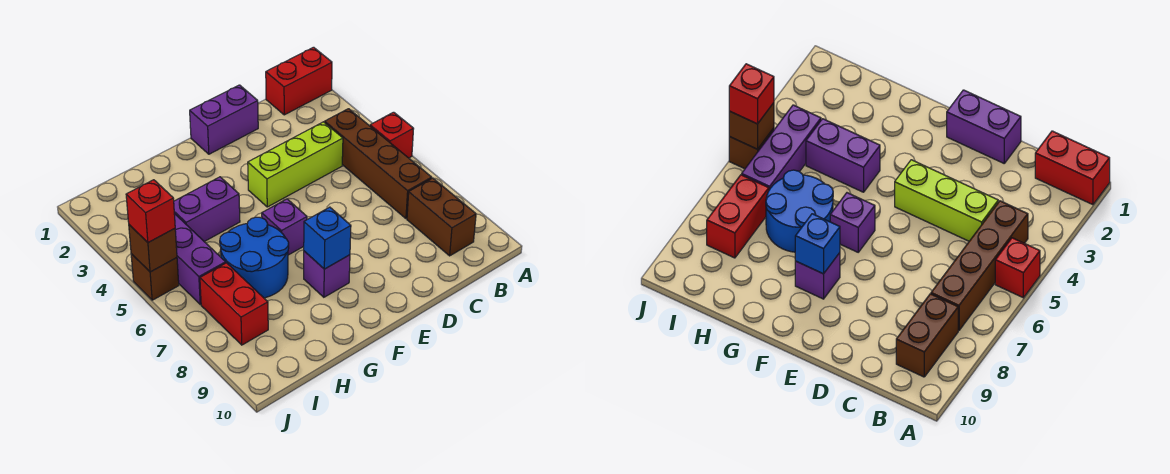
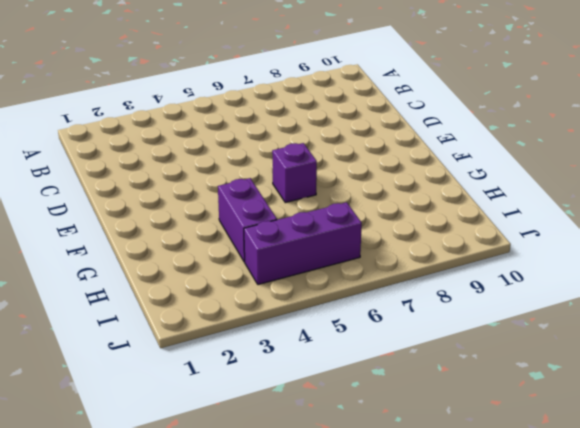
none -> red 1x2 brick [266,47,332,115]
none -> red 1x1 brick [370,112,414,158]
none -> brown 1x4 brick [325,109,432,219]

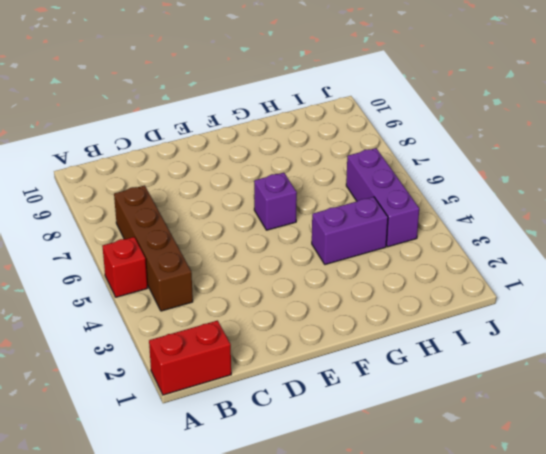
none -> brown 1x2 brick [407,178,476,256]
none -> lime 1x3 brick [248,122,343,207]
none -> purple 1x2 brick [190,85,258,154]

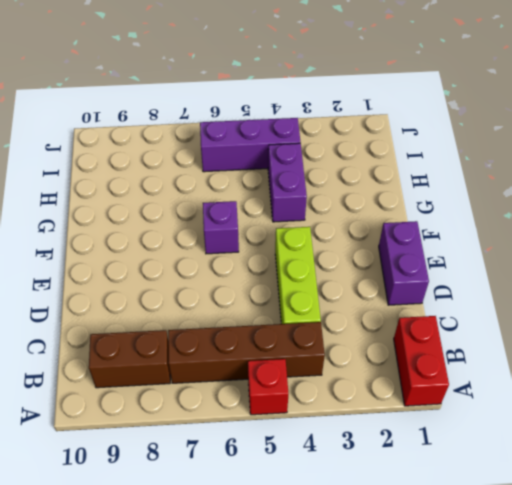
none -> purple 1x1 brick [304,251,350,297]
none -> blue 2x2 round brick [220,217,289,298]
none -> red 1x2 brick [200,263,268,345]

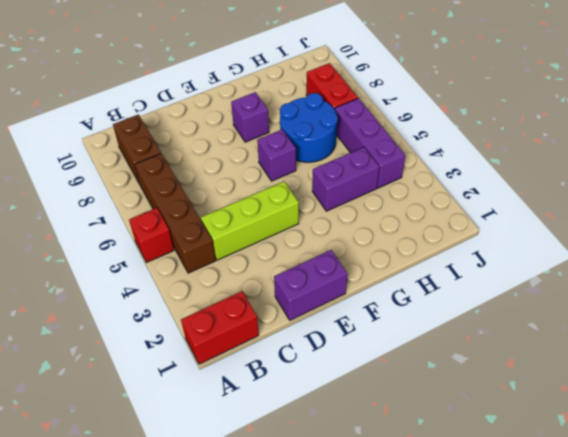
none -> brown 1x1 brick [131,254,179,300]
none -> blue 1x1 brick [304,207,351,269]
none -> brown 1x1 brick [129,225,177,272]

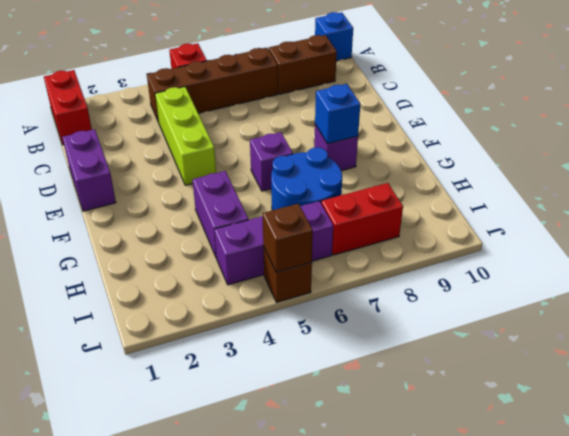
blue 1x1 brick [315,12,353,61] -> none
none -> red 1x1 brick [126,180,175,243]

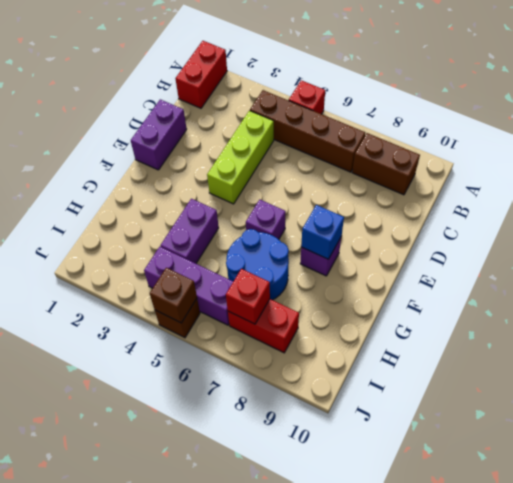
red 1x1 brick [226,269,270,324] -> red 1x1 brick moved to [126,180,175,243]

